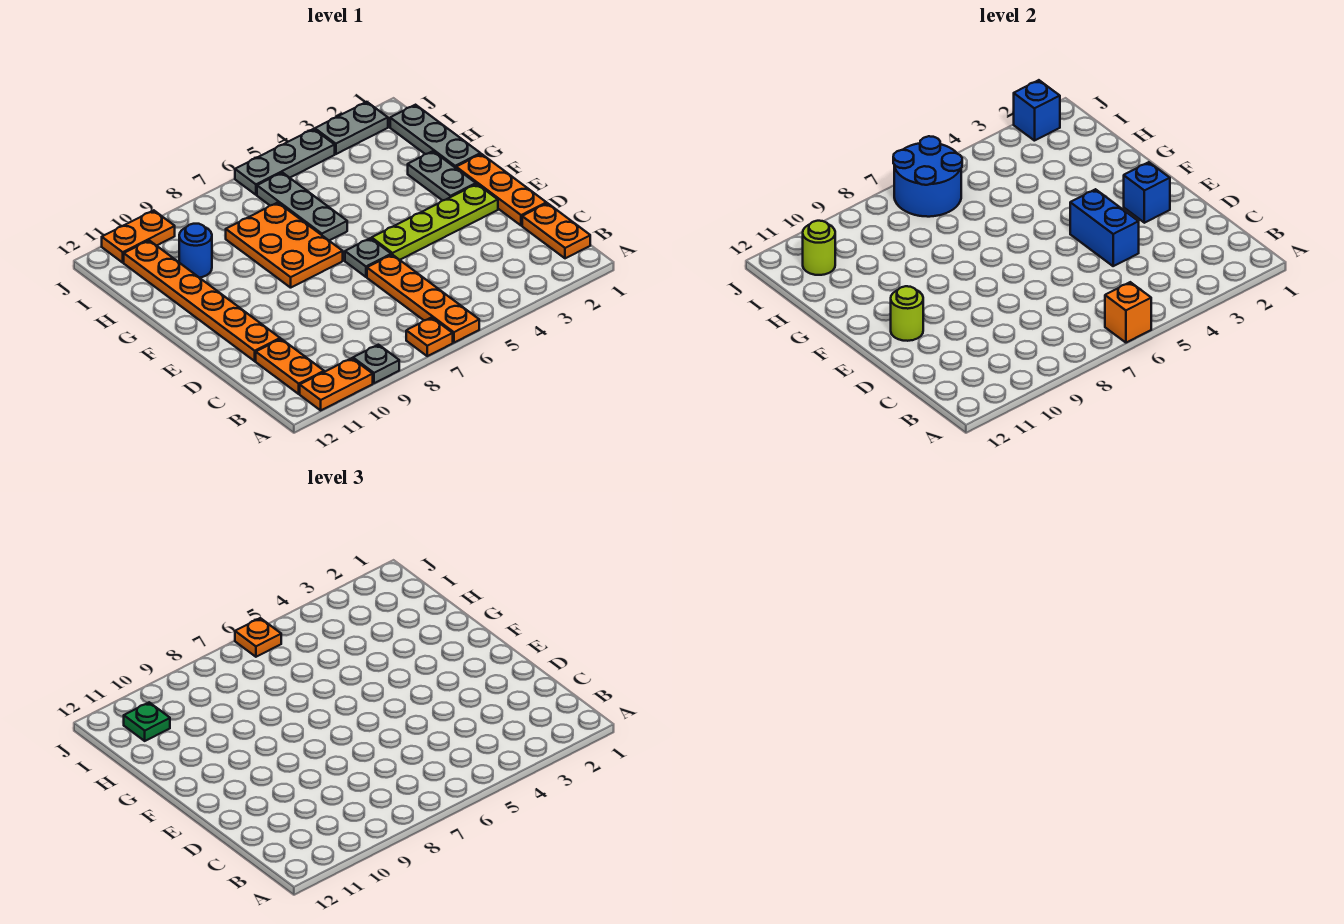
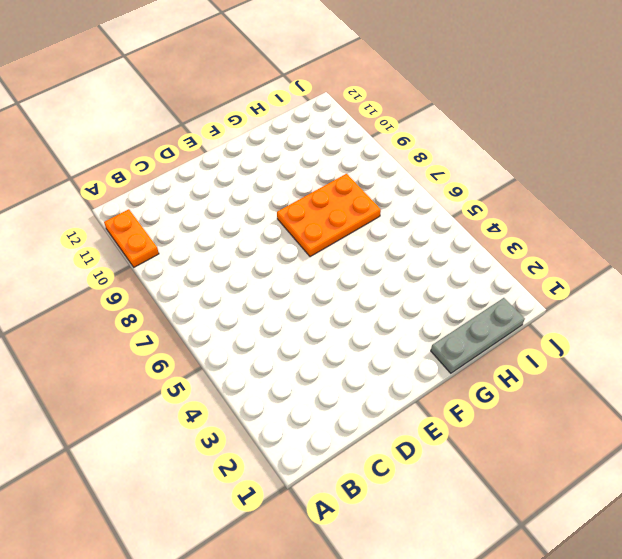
none -> orange 1x4 plate [367,255,479,343]
none -> orange 1x1 plate [406,317,453,356]
none -> grey 1x1 plate [353,345,399,383]

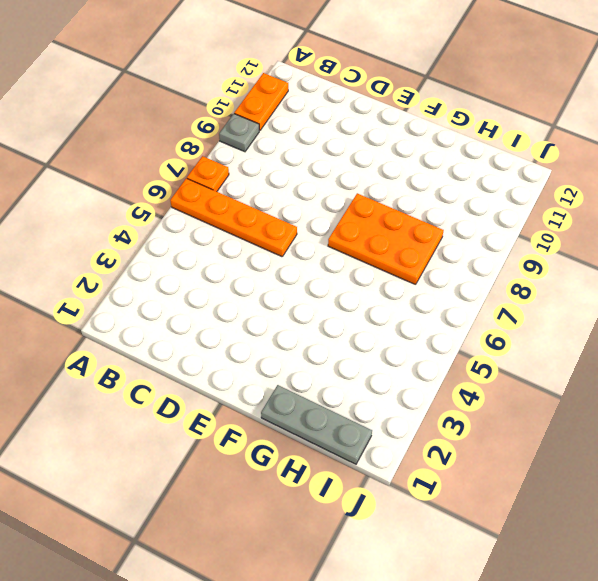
none -> orange 1x2 plate [522,203,590,258]
none -> orange 1x2 plate [256,339,324,394]
none -> orange 1x3 plate [456,154,546,226]

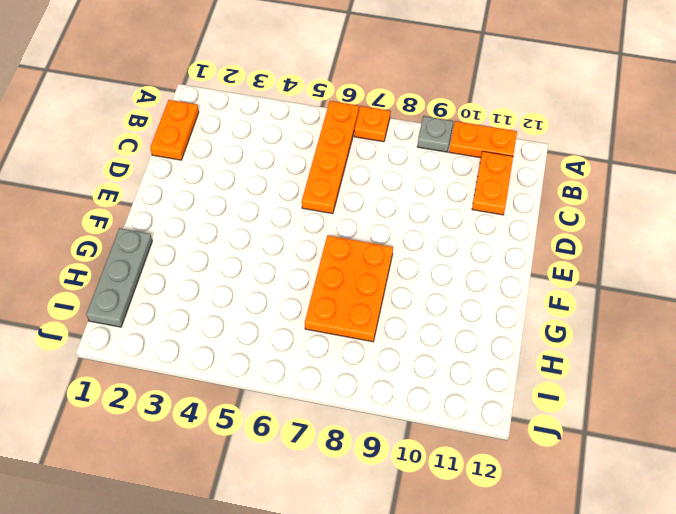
none -> orange 1x3 plate [456,154,546,226]
none -> orange 1x6 plate [124,240,280,361]
none -> lime 1x4 plate [372,184,498,260]

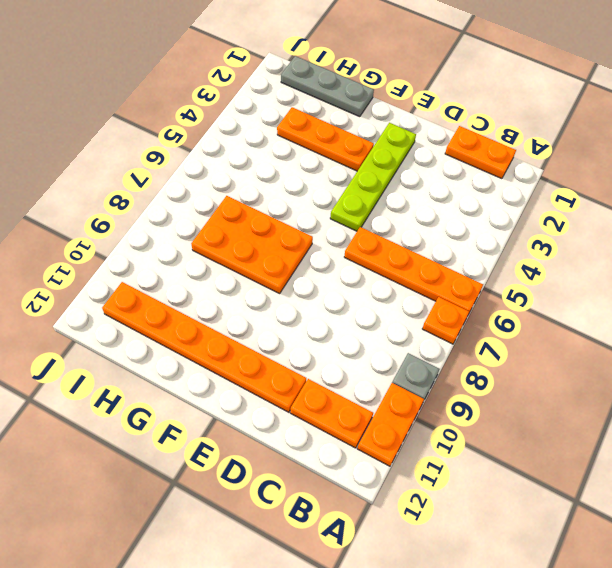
orange 1x3 plate [277,107,374,171] -> orange 1x3 plate moved to [456,154,546,226]
none -> grey 1x1 plate [345,238,391,277]
none -> grey 1x2 plate [408,151,476,201]
none -> grey 1x3 plate [257,172,347,240]

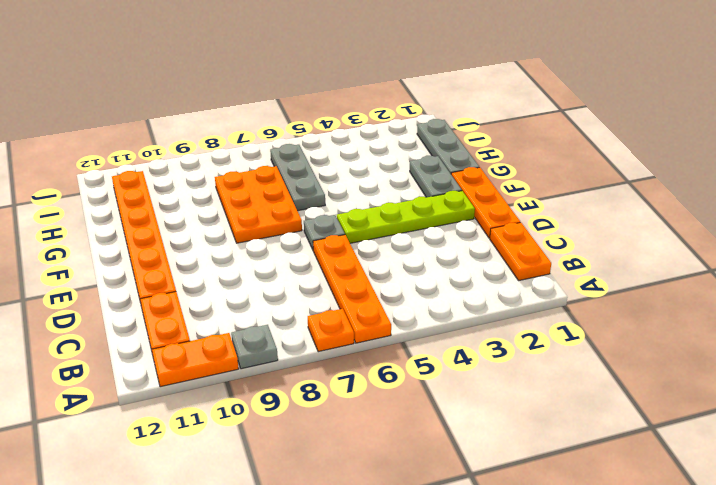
none -> blue 1x1 round brick [179,224,212,278]
none -> grey 1x2 plate [315,102,388,154]
none -> grey 1x3 plate [235,129,335,195]

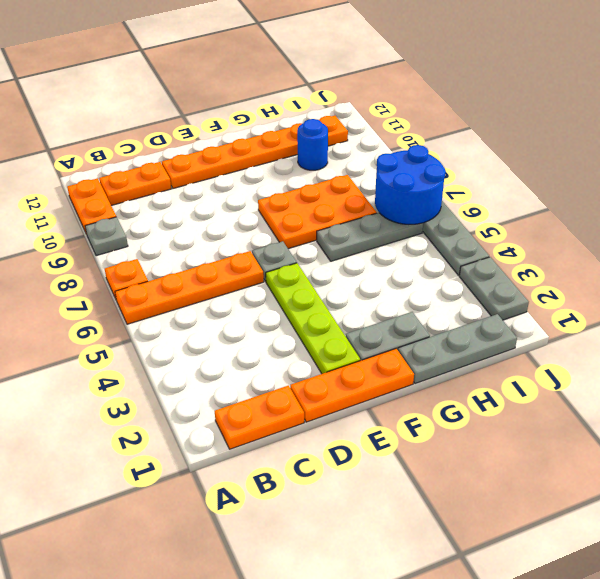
none -> orange 1x2 plate [102,210,175,263]
none -> orange 1x1 brick [1105,282,1151,343]
none -> blue 1x2 brick [1070,189,1139,266]

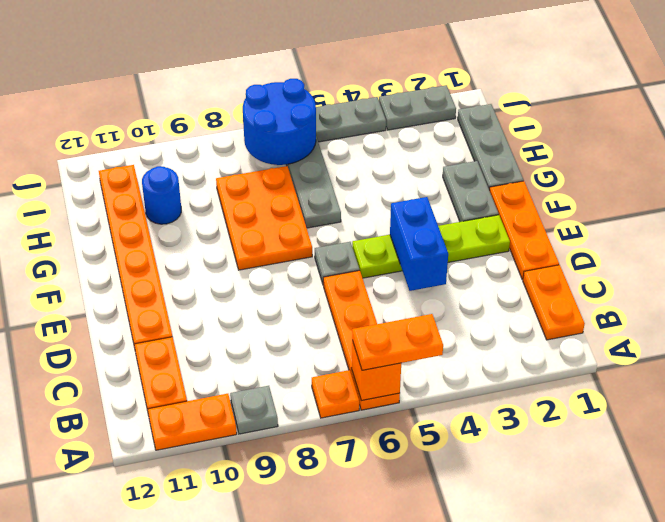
orange 1x2 plate [352,314,443,370] -> orange 1x2 plate moved to [102,210,175,263]
none -> blue 1x1 brick [1124,162,1170,223]
none -> lime 1x1 round brick [891,286,923,341]
none -> lime 1x1 round brick [803,221,835,275]

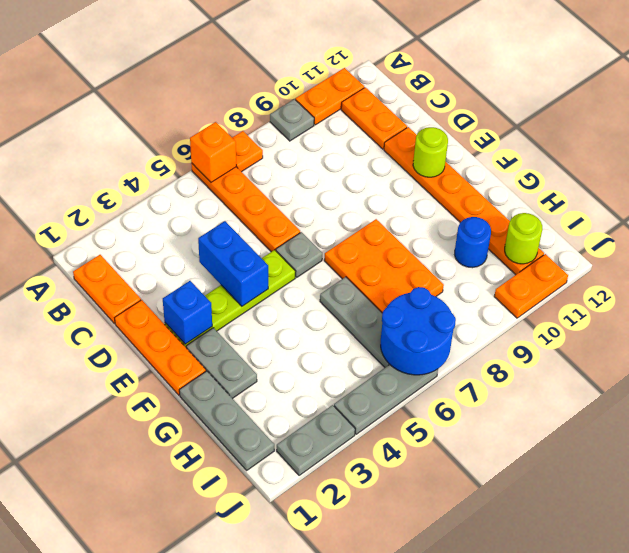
none -> blue 1x1 brick [1014,80,1060,141]
none -> green 1x1 plate [124,702,170,741]
none -> orange 1x1 plate [235,618,281,657]

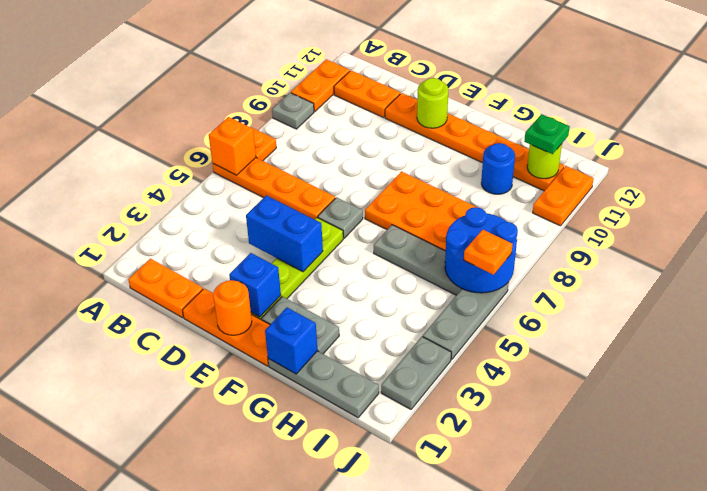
orange 1x1 round brick [213,280,252,335] -> none
blue 1x1 brick [265,308,317,374] -> blue 1x1 brick moved to [1014,80,1060,141]

